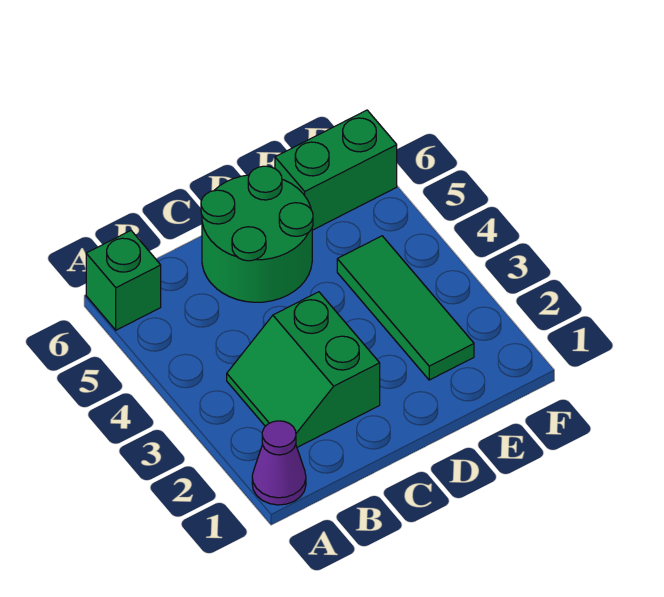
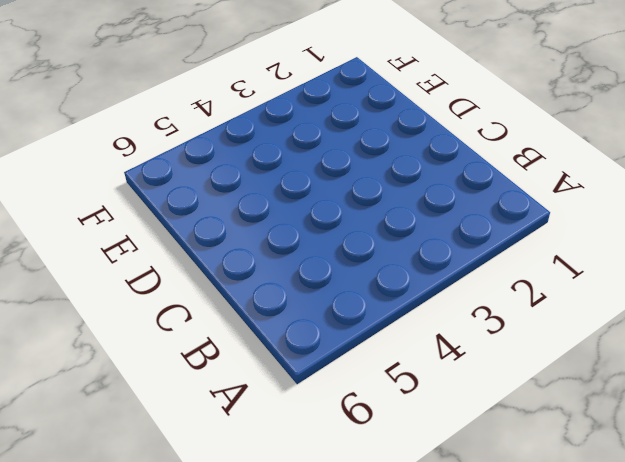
none -> purple 1x1 cone [252,421,306,505]
none -> green 1x1 brick [86,231,161,330]

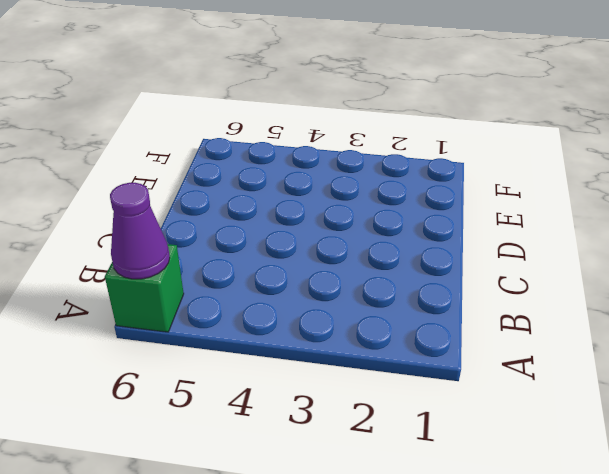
purple 1x1 cone [110,183,170,279] -> purple 1x1 cone moved to [252,421,306,505]
none -> green 2x2 slope [227,292,380,447]
none -> green 2x2 round brick [201,166,313,302]

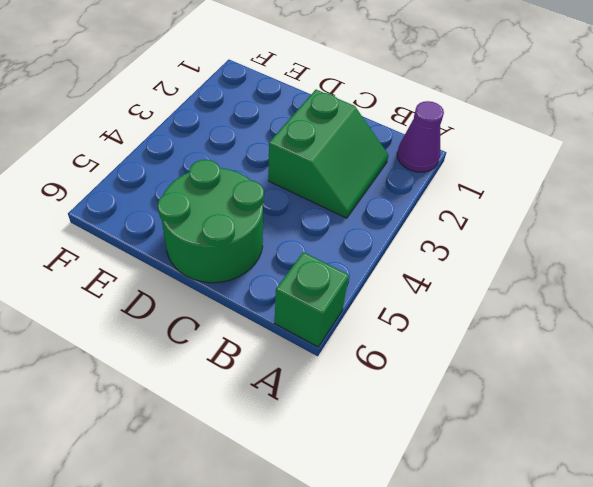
none -> green 1x3 tile [337,236,474,380]
none -> green 1x2 brick [275,110,397,230]

